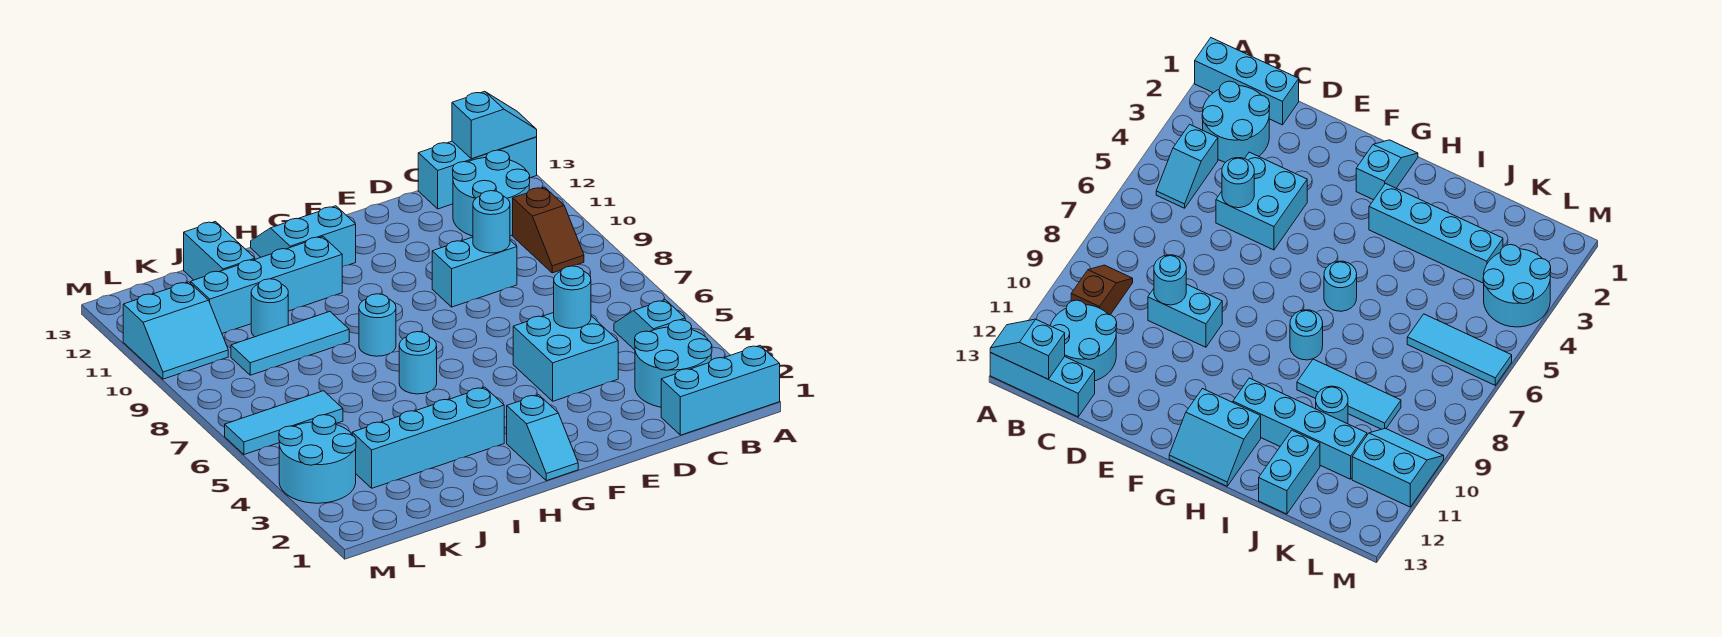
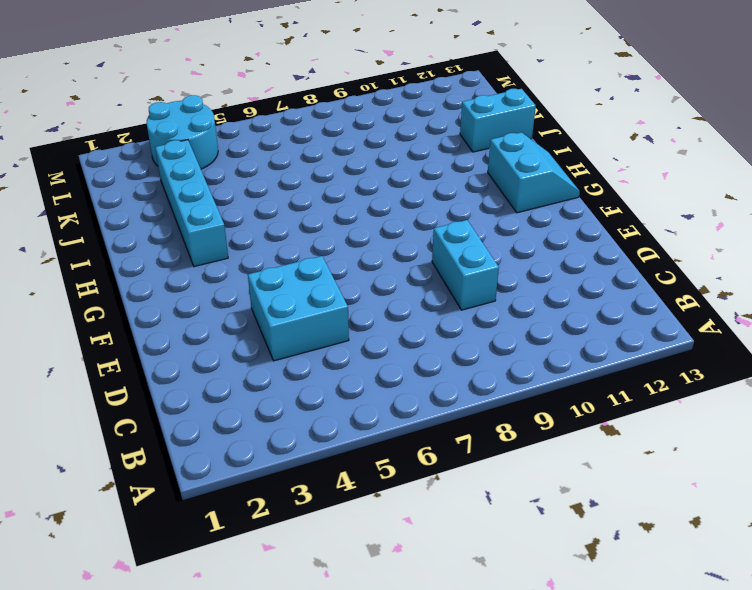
none -> cyan 1x3 brick [661,346,780,435]
none -> cyan 1x3 brick [418,137,537,209]
none -> cyan 2x2 round brick [635,320,712,407]

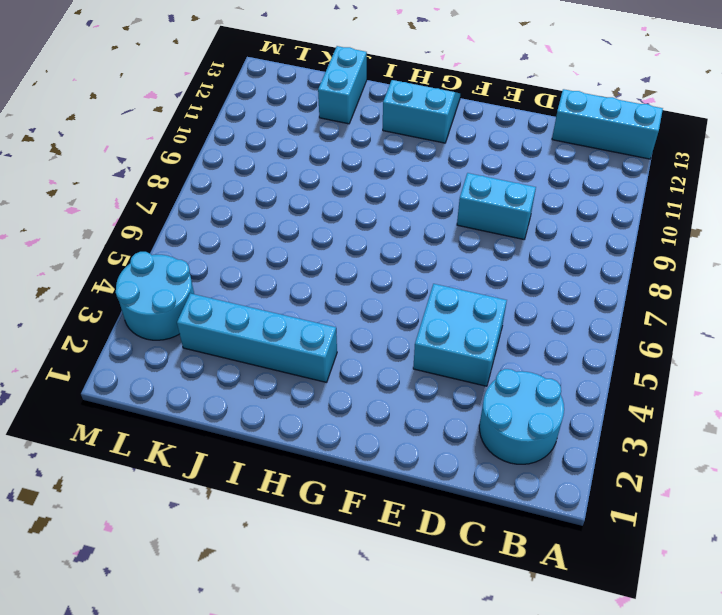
none -> cyan 1x3 brick [661,346,780,435]
none -> cyan 1x2 slope [614,300,685,350]
none -> brown 1x2 slope [513,187,584,273]

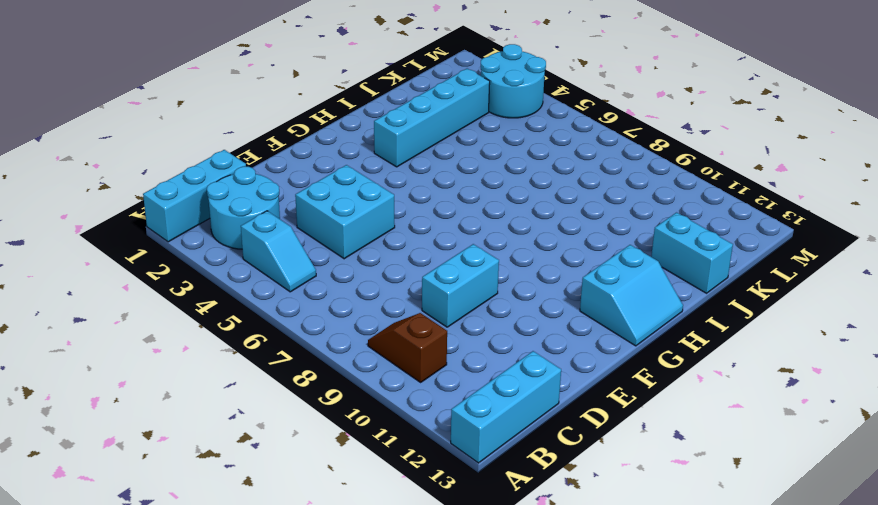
none -> cyan 2x2 round brick [453,150,530,236]
none -> cyan 1x2 slope [507,395,578,481]
none -> cyan 1x1 round brick [399,332,437,394]

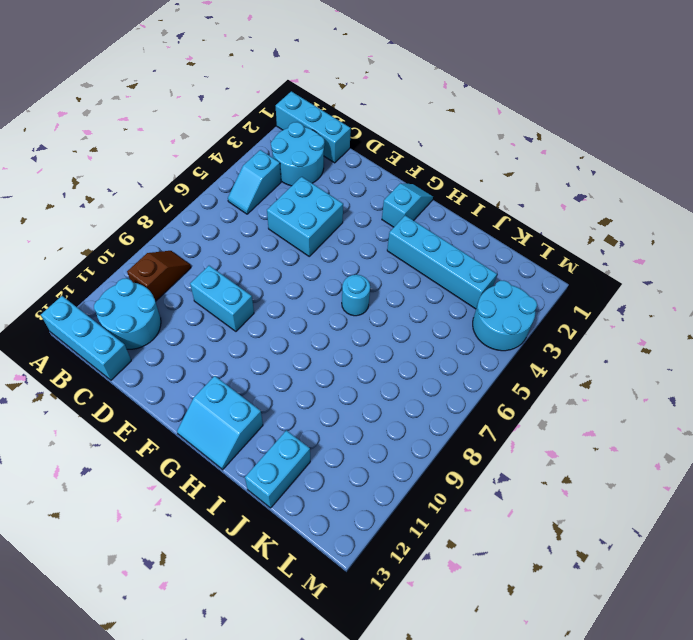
none -> cyan 1x1 round brick [359,294,396,356]
none -> cyan 1x4 brick [191,237,342,333]
none -> cyan 1x3 tile [231,312,349,375]

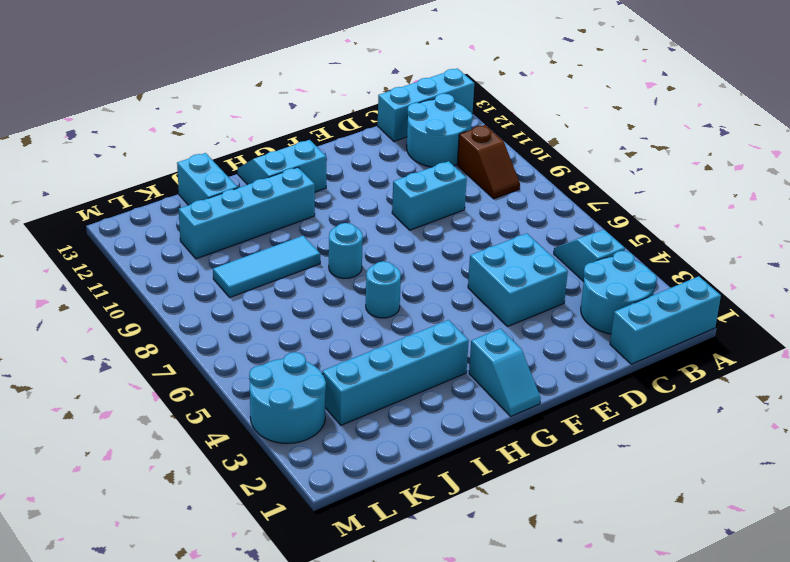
none -> cyan 1x1 round brick [251,279,288,337]
none -> cyan 1x3 tile [225,391,343,455]
none -> cyan 2x2 slope [123,282,228,379]

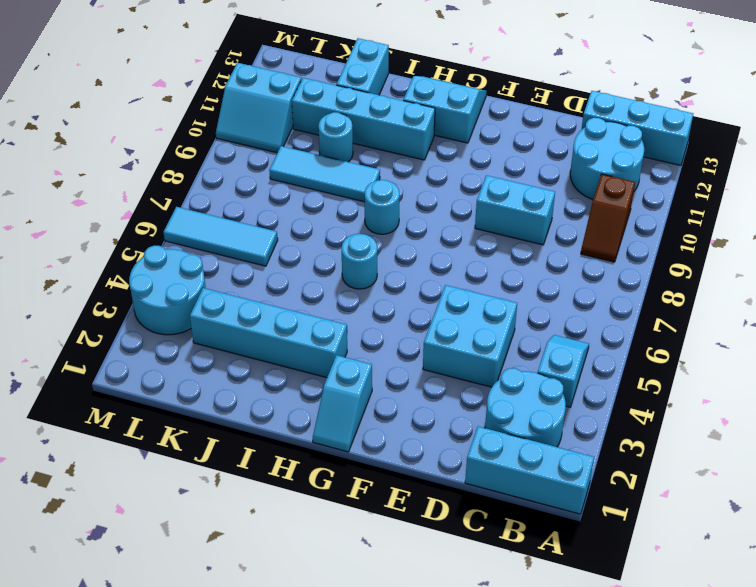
none -> cyan 1x2 slope [452,91,537,159]
none -> cyan 1x1 round brick [554,266,591,328]
none -> cyan 1x1 round brick [473,191,510,253]

